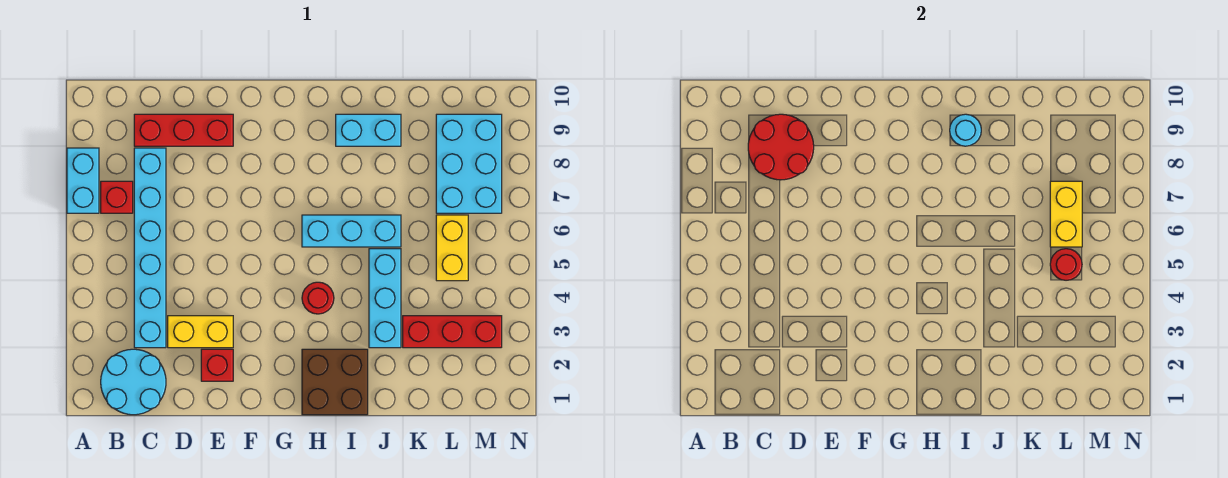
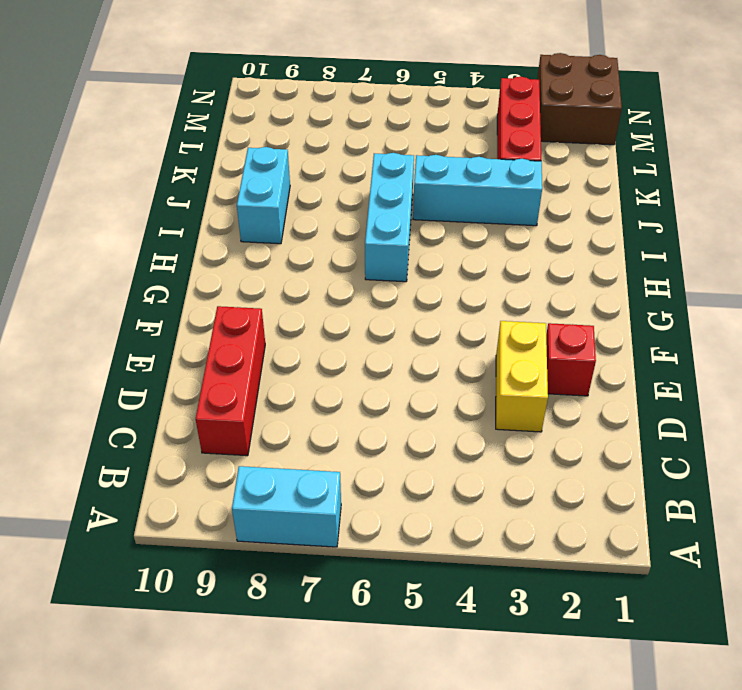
brown 2x2 brick [537,53,622,145] -> brown 2x2 brick moved to [302,349,368,415]
none -> cyan 2x2 round brick [101,349,166,415]
none -> red 1x1 brick [101,181,133,213]
none -> cyan 1x6 brick [134,148,166,348]

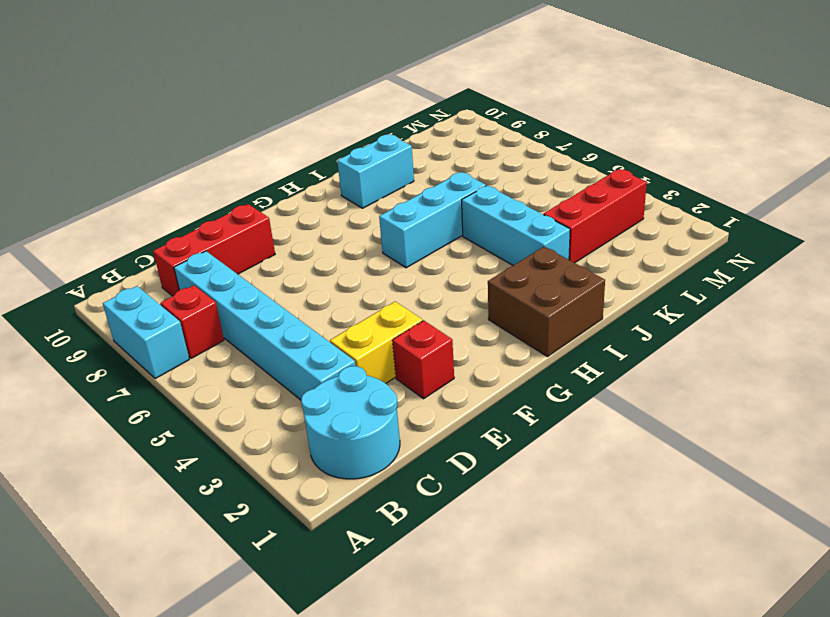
none -> red 1x1 round brick [302,282,334,314]
none -> yellow 1x2 brick [436,215,468,281]
none -> cyan 2x3 brick [436,114,502,213]

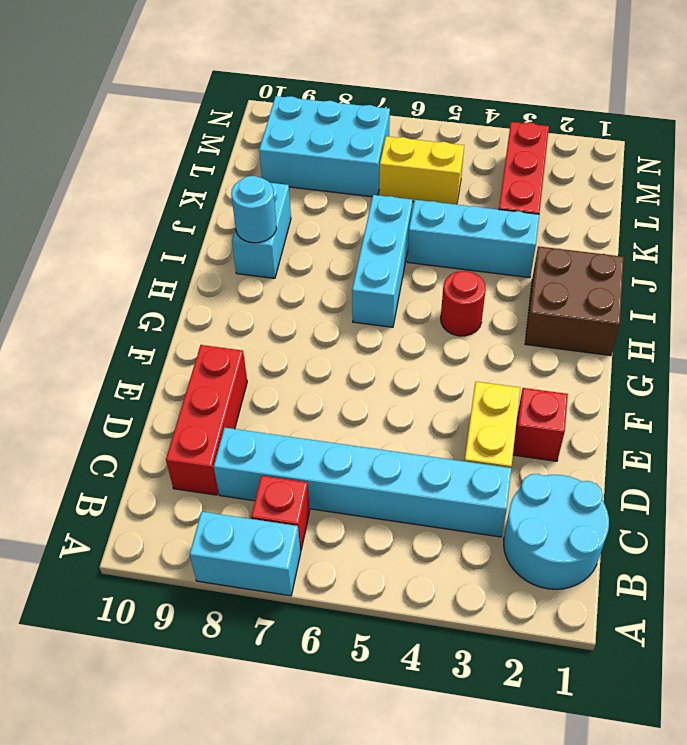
none -> red 2x2 round brick [748,114,814,180]
none -> red 1x1 round brick [1050,249,1082,280]
none -> yellow 1x2 brick [1050,181,1082,247]

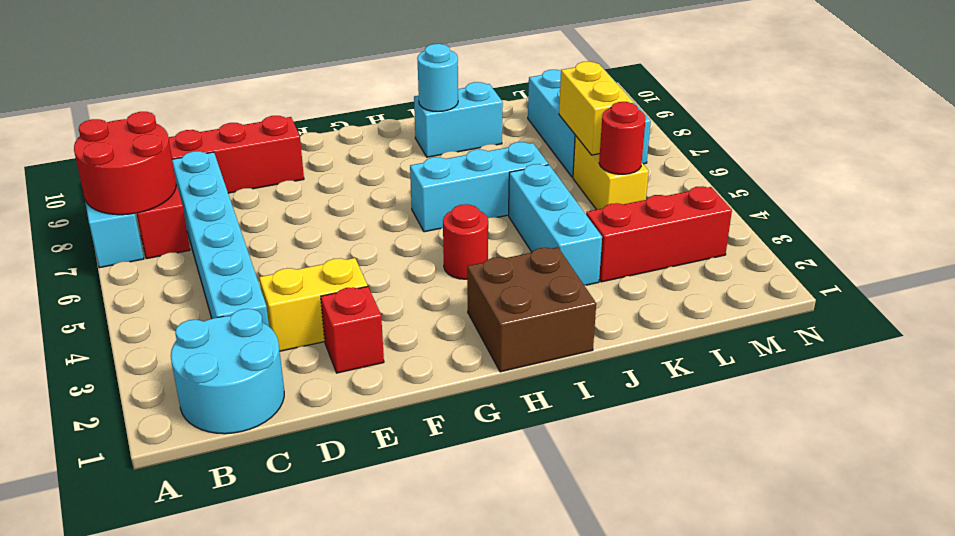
red 2x2 round brick [74,112,176,215] -> red 2x2 round brick moved to [748,114,814,180]

